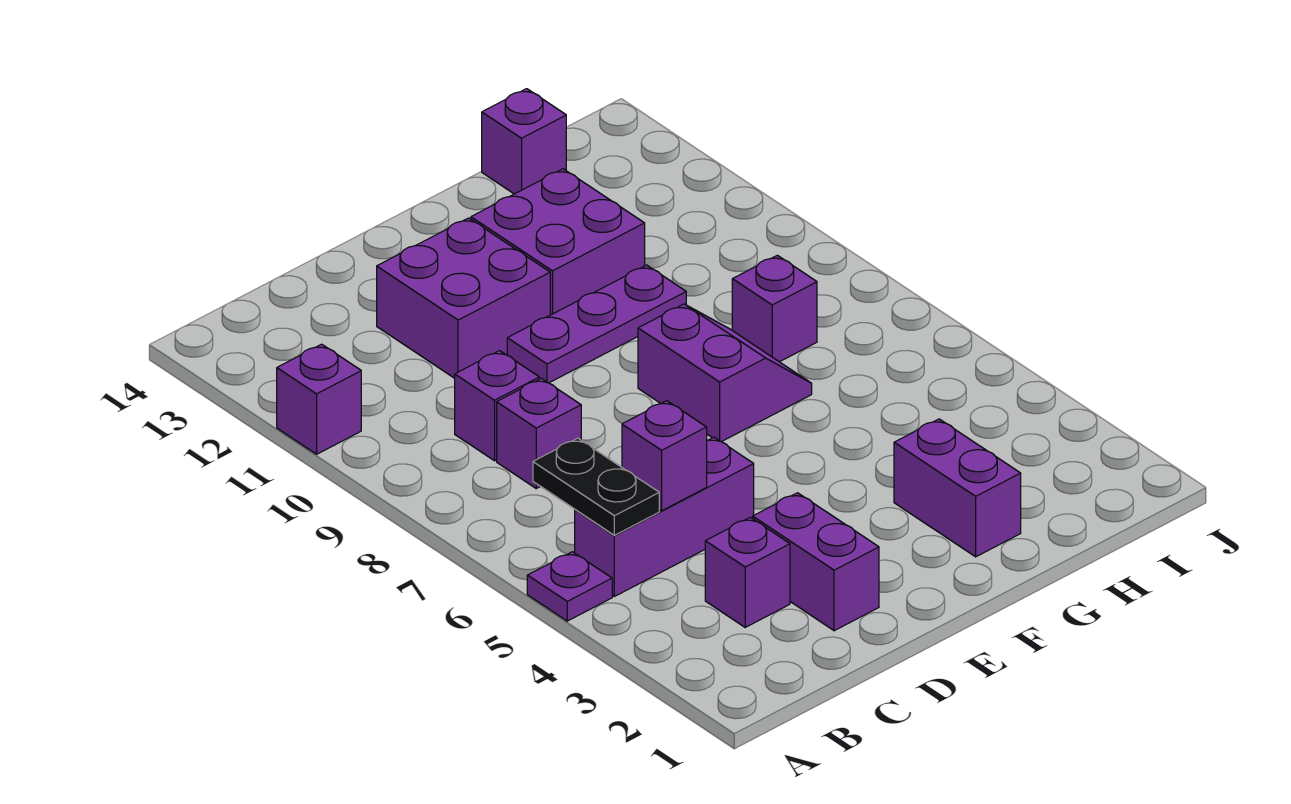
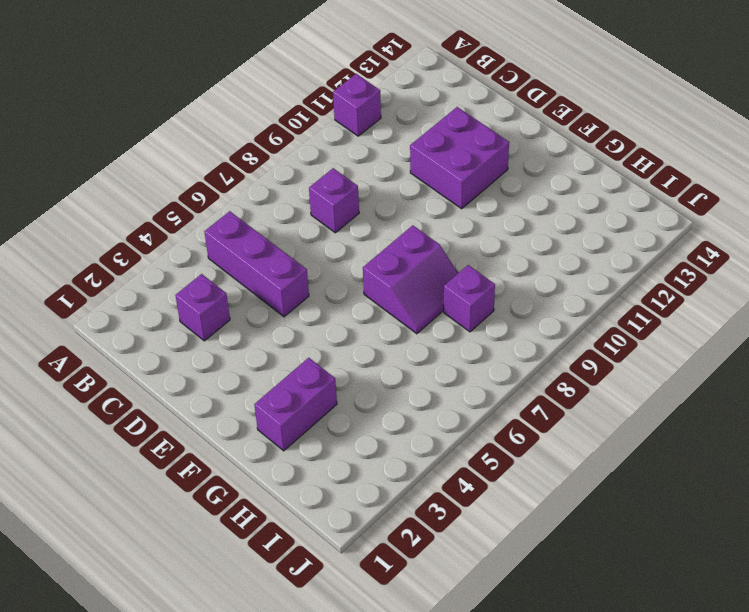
none -> purple 1x1 plate [527,552,612,621]
none -> purple 1x1 brick [455,351,539,461]
none -> purple 1x2 brick [753,493,879,631]

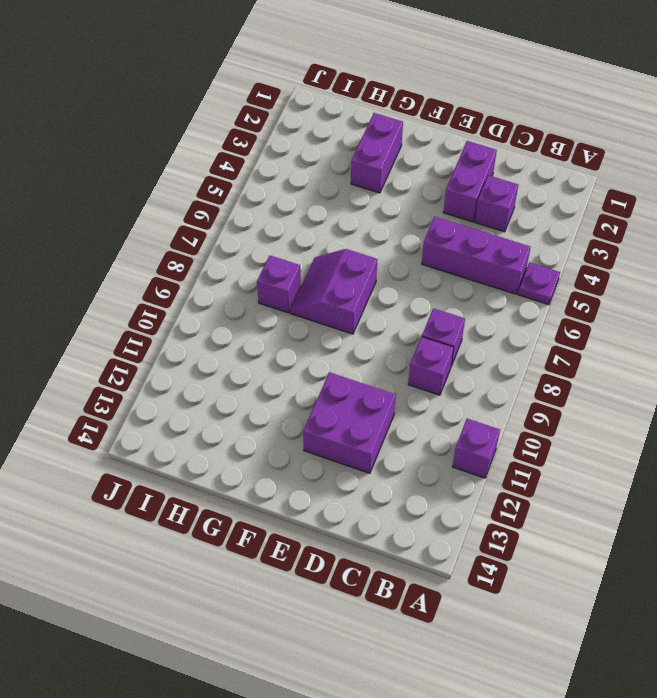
none -> purple 1x3 plate [507,265,686,383]
none -> purple 2x2 brick [471,169,645,315]
none -> purple 1x1 brick [482,89,566,194]

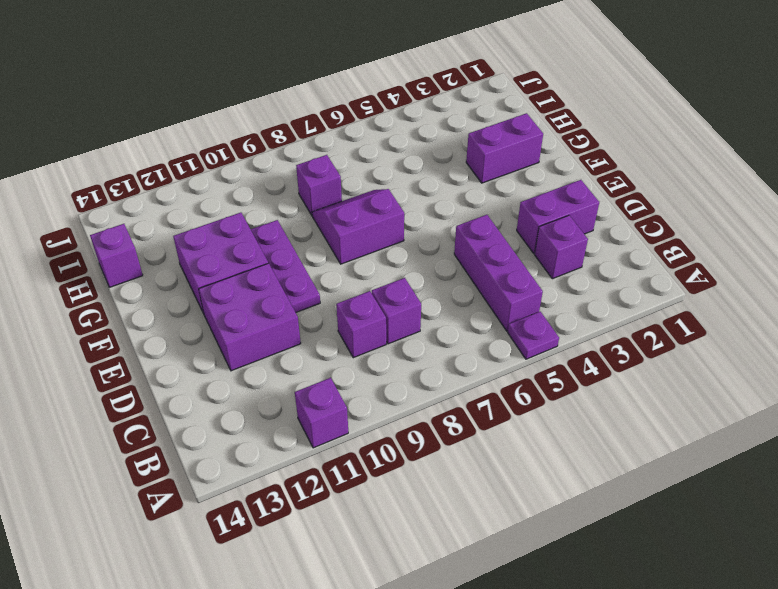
none -> black 1x2 plate [533,438,659,535]
none -> purple 1x1 brick [622,401,707,511]

